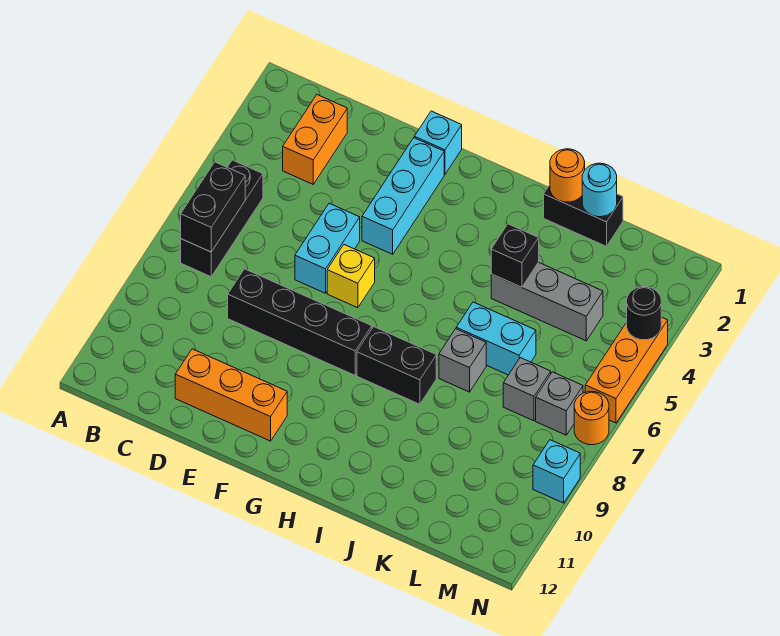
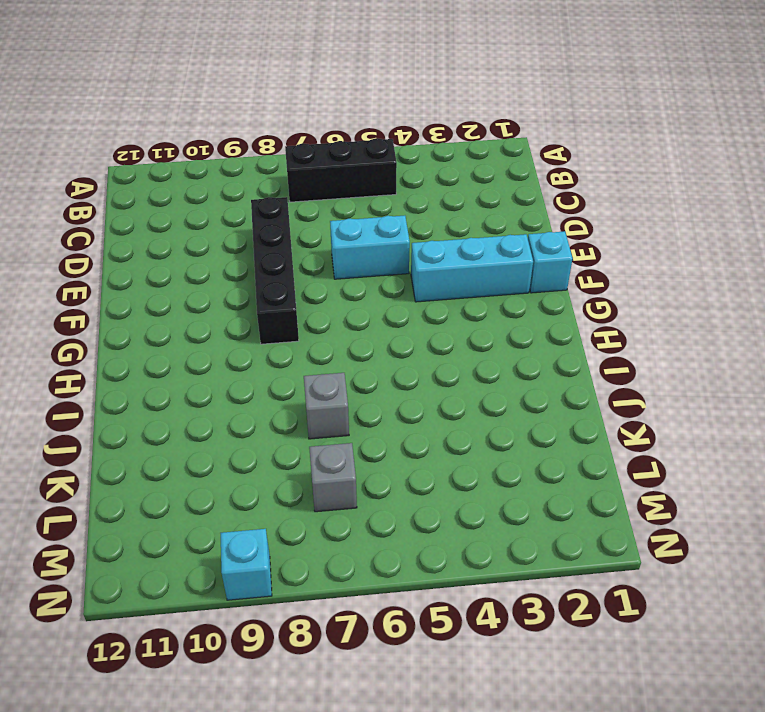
none -> orange 1x2 brick [283,95,347,184]
none -> orange 1x3 brick [175,349,287,441]
none -> yellow 1x1 brick [327,245,375,308]

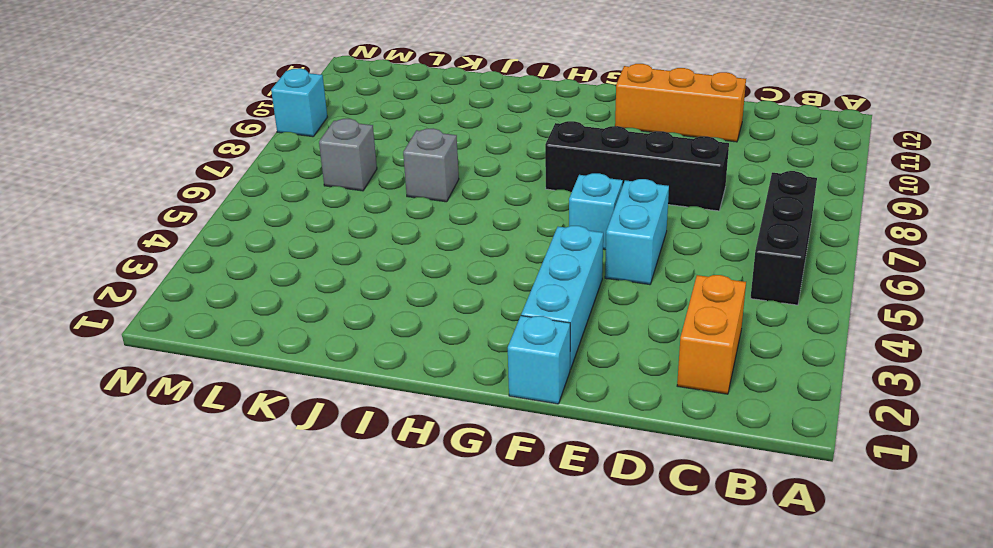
cyan 1x1 brick [569,173,623,250] -> yellow 1x1 brick [327,245,375,308]
none -> black 1x2 brick [357,327,436,404]
none -> black 1x2 brick [544,185,623,246]
none -> grey 1x3 brick [491,262,603,341]

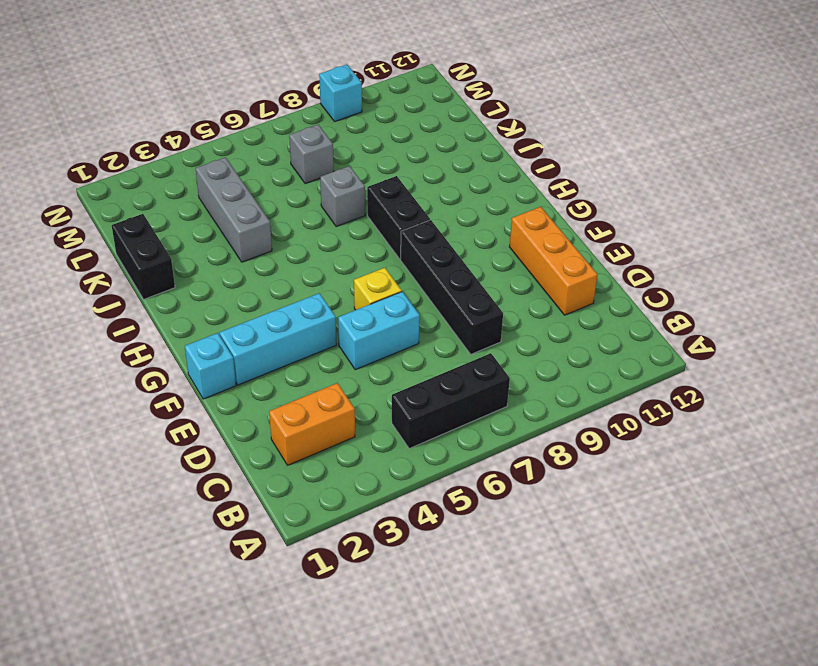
none -> cyan 1x2 brick [456,302,536,375]
none -> grey 1x1 brick [536,372,583,435]
none -> orange 1x3 brick [585,317,668,423]

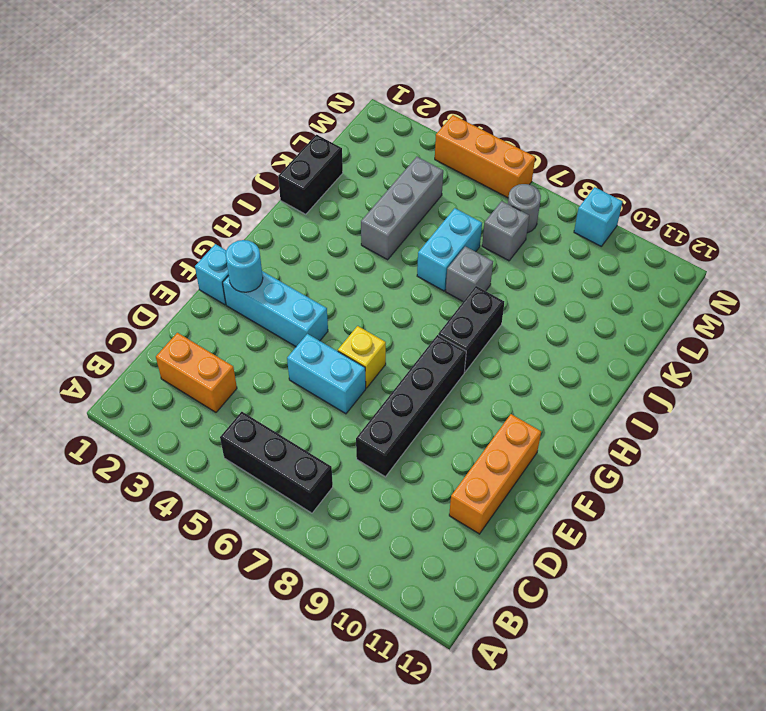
cyan 1x1 round brick [225,240,263,292] -> cyan 1x1 round brick moved to [582,163,617,217]
grey 1x1 round brick [508,184,541,233] -> grey 1x1 brick [536,372,583,435]
none -> orange 1x1 round brick [574,391,609,445]
none -> black 1x2 brick [181,162,245,252]
none -> orange 1x1 round brick [550,149,585,202]

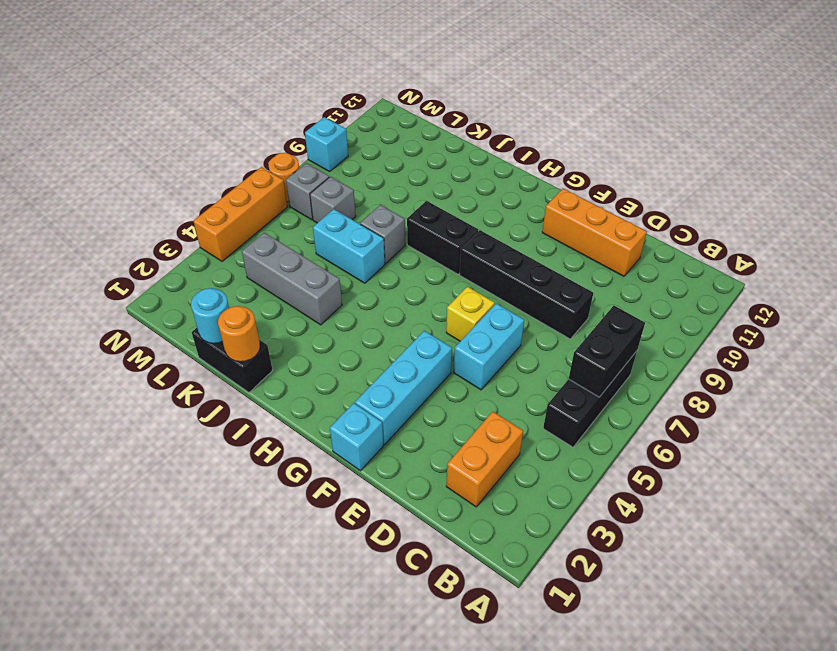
none -> black 1x1 brick [491,224,539,287]
none -> black 1x1 round brick [627,287,661,340]

